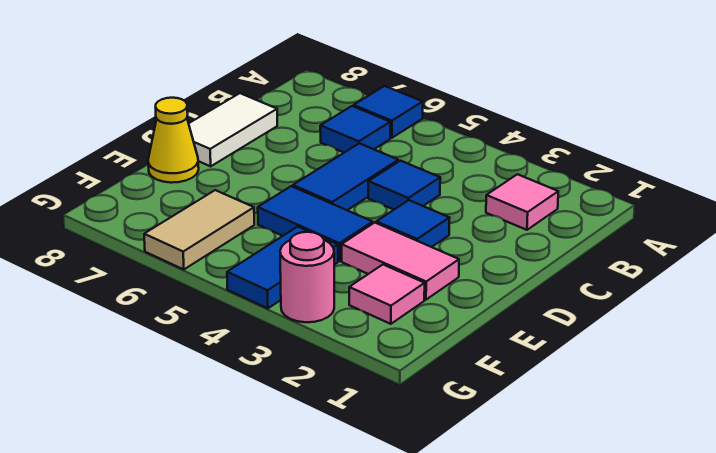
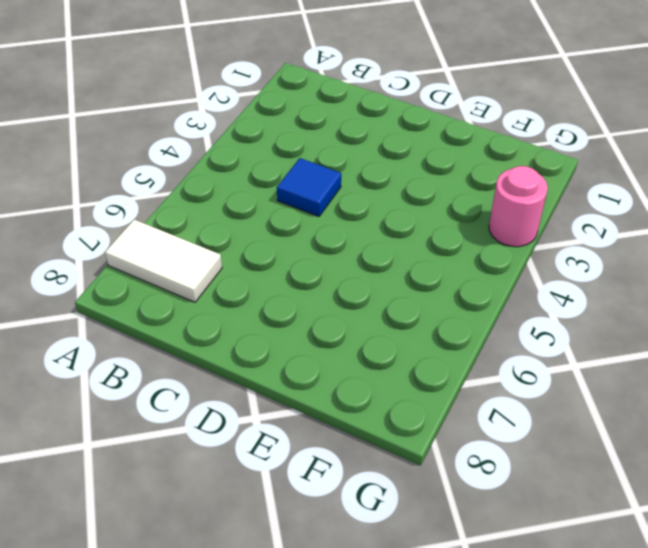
white 1x2 tile [105,220,222,302] -> white 1x2 tile moved to [189,93,277,166]
none -> blue 1x1 tile [354,86,423,138]
none -> pink 1x1 tile [486,174,558,230]
none -> blue 1x1 tile [320,106,390,153]

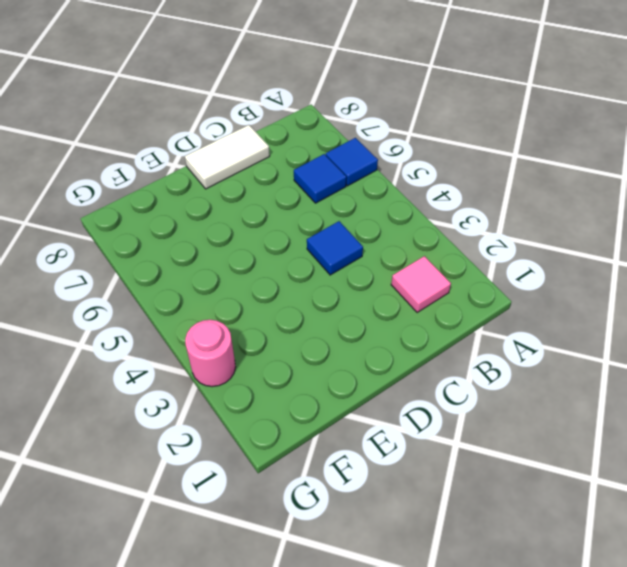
none -> blue 1x2 tile [293,143,398,210]
none -> blue 1x1 tile [376,200,449,247]
none -> pink 1x2 tile [342,223,459,300]

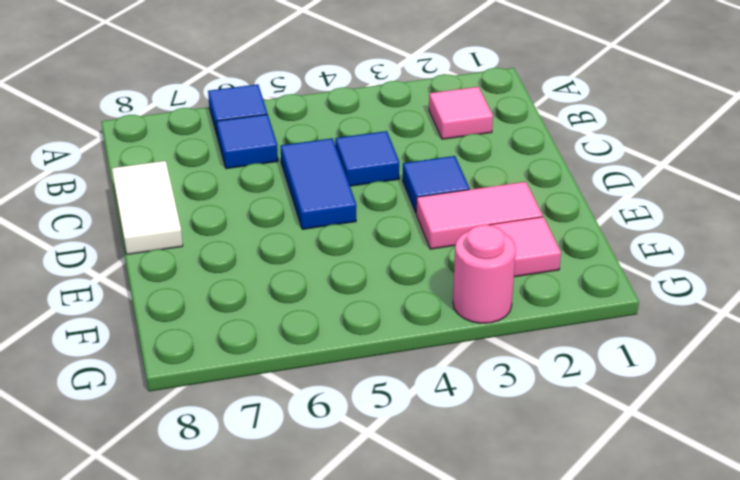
none -> blue 1x2 tile [258,186,373,261]
none -> yellow 1x1 cone [148,98,199,183]
none -> blue 1x2 tile [227,227,338,308]

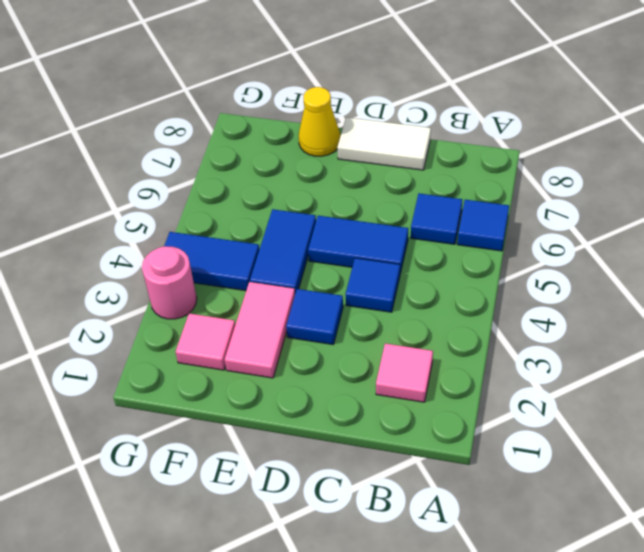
none -> tan 1x2 tile [144,190,254,270]

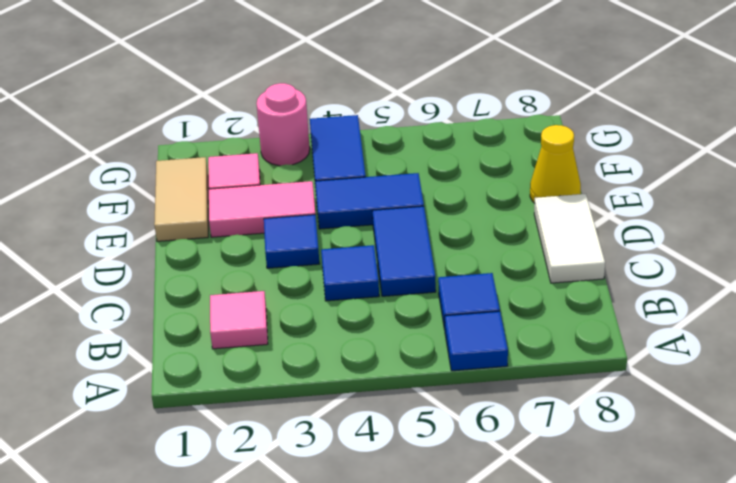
tan 1x2 tile [154,157,208,241] -> tan 1x2 tile moved to [144,190,254,270]

